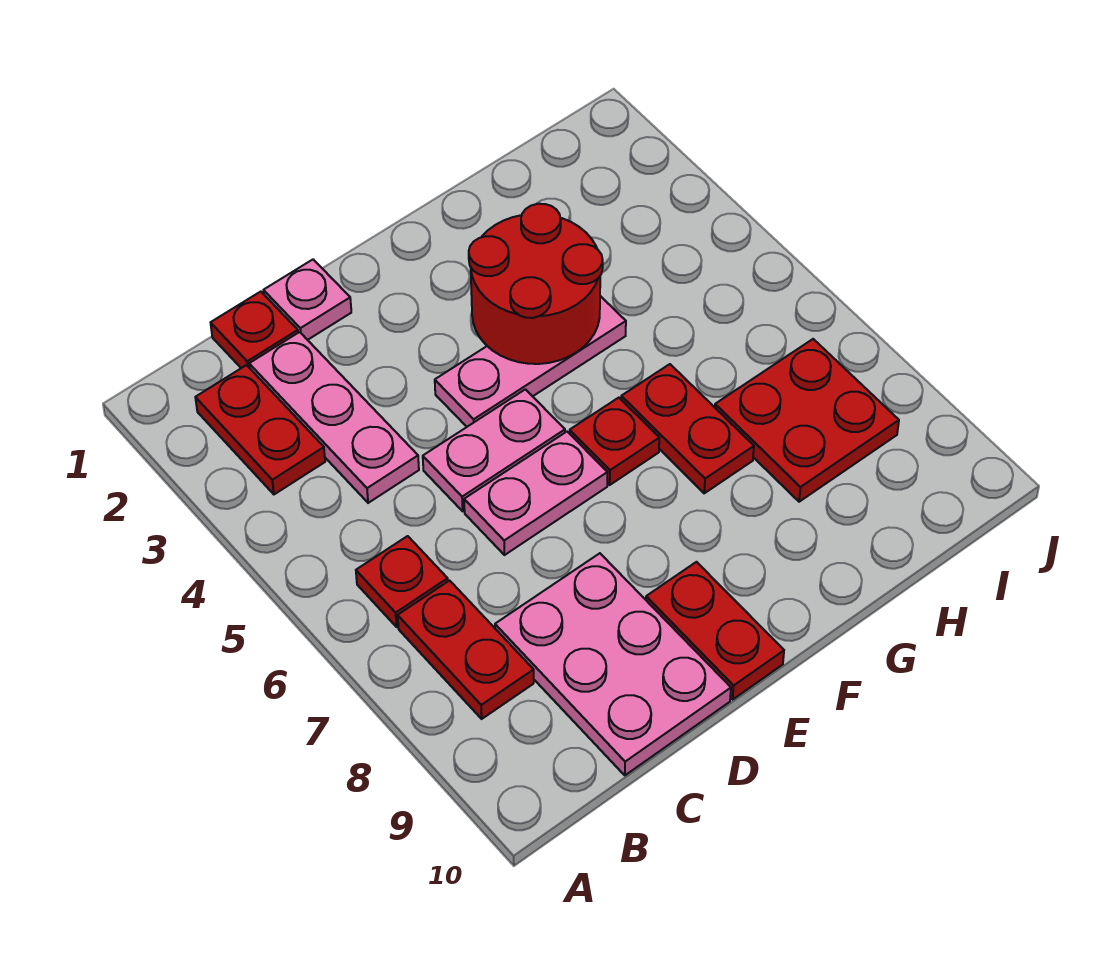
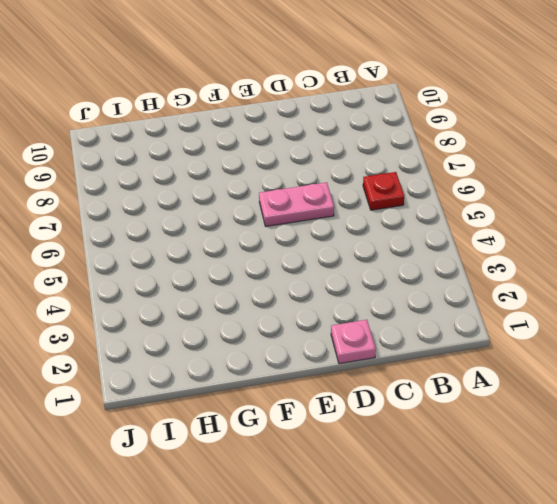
none -> red 1x2 plate [195,365,325,494]
none -> red 1x2 plate [398,581,534,719]
none -> red 1x1 plate [211,292,298,368]

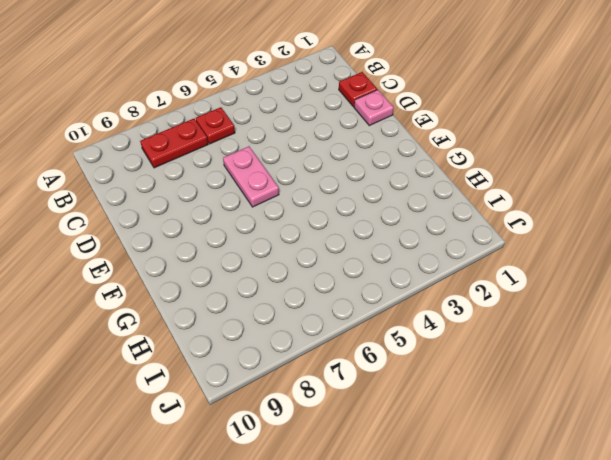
none -> red 1x2 plate [195,365,325,494]
none -> pink 1x3 plate [249,332,419,503]
none -> pink 2x3 plate [495,553,731,775]

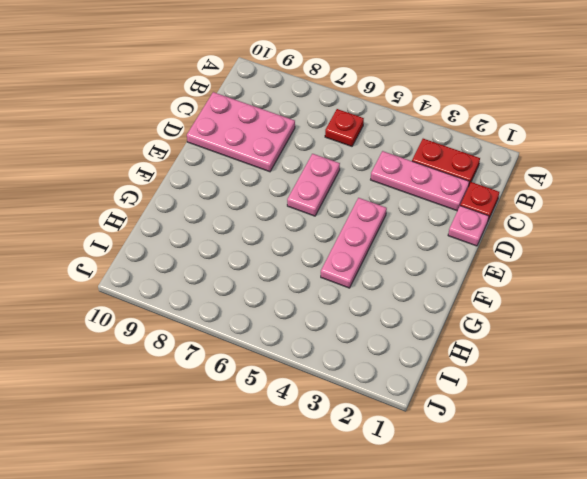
none -> red 1x2 plate [398,581,534,719]
none -> pink 1x2 plate [423,389,565,511]
none -> red 1x2 plate [646,562,784,699]

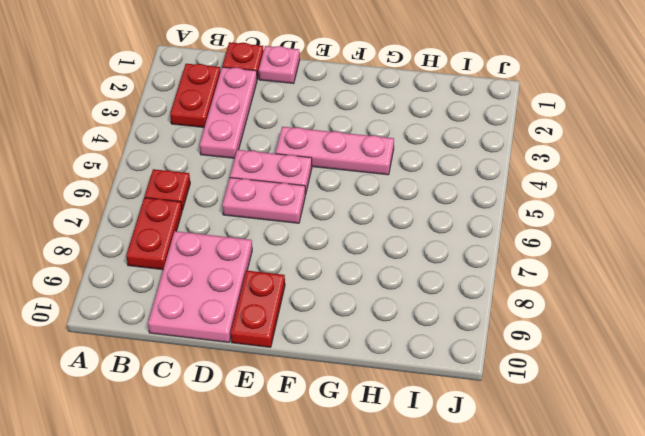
none -> red 1x1 plate [570,398,659,485]
none -> red 1x2 plate [621,364,754,493]
none -> red 2x2 plate [715,339,899,502]

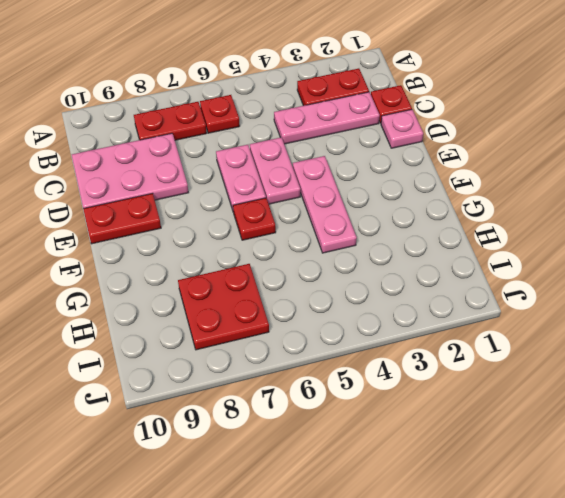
none -> red 1x2 plate [621,364,754,493]
none -> red 2x2 round brick [469,204,603,364]

